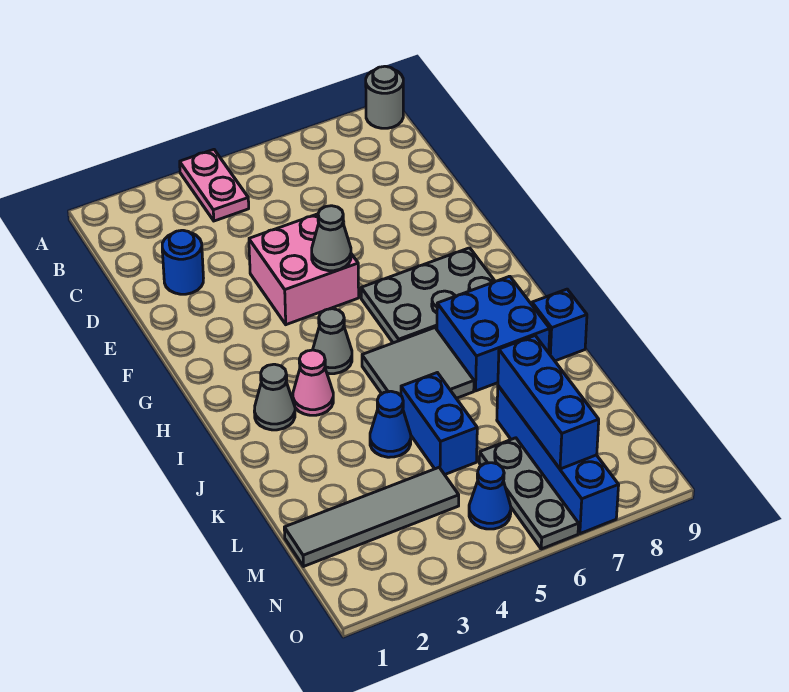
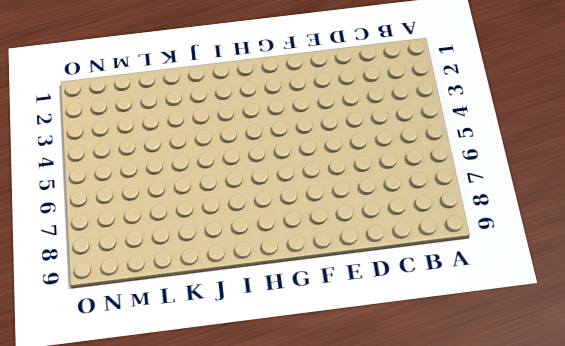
none -> pink 1x2 plate [180,150,249,221]
none -> grey 1x1 round brick [366,66,403,128]
none -> blue 1x1 round brick [162,230,203,294]

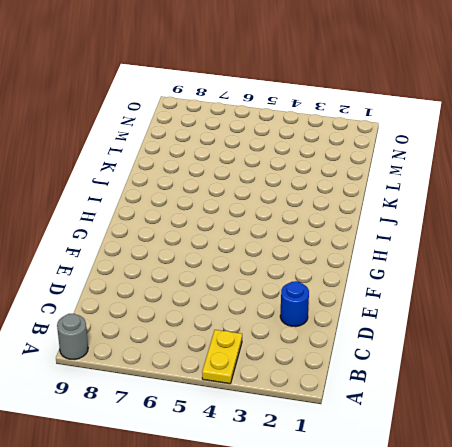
yellow 1x2 plate [202,330,242,384] -> pink 1x2 plate [180,150,249,221]
none -> pink 2x2 brick [249,214,359,325]
none -> grey 2x3 plate [361,248,495,343]
none -> grey 1x1 cone [313,309,352,374]

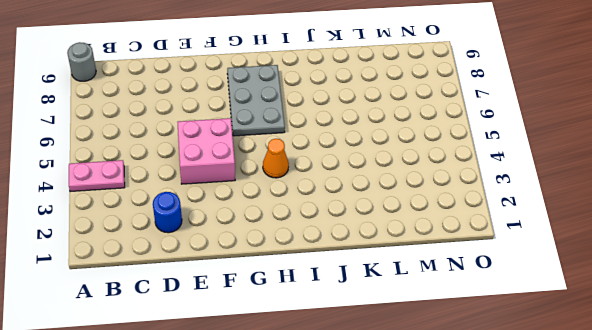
orange 1x1 cone [263,139,289,178] -> grey 1x1 cone [313,309,352,374]
none -> grey 1x1 cone [254,364,295,430]
none -> pink 1x1 cone [293,350,333,415]
none -> grey 2x2 tile [362,328,474,398]

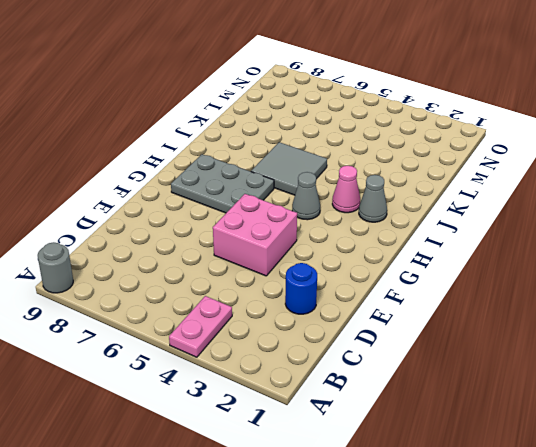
none -> blue 2x2 brick [437,276,550,391]
none -> blue 1x1 brick [532,289,587,361]
none -> blue 1x1 cone [370,391,411,457]

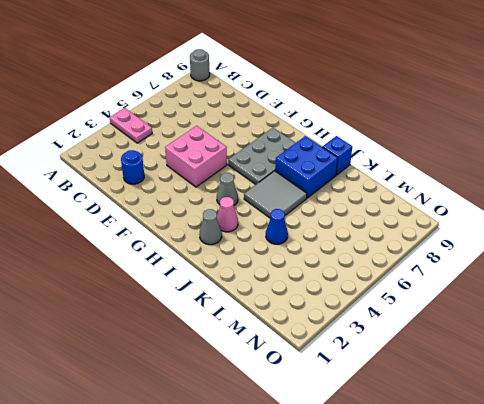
none -> blue 1x2 brick [401,373,477,475]
none -> blue 1x4 brick [497,386,619,534]
none -> grey 1x4 tile [284,468,459,567]

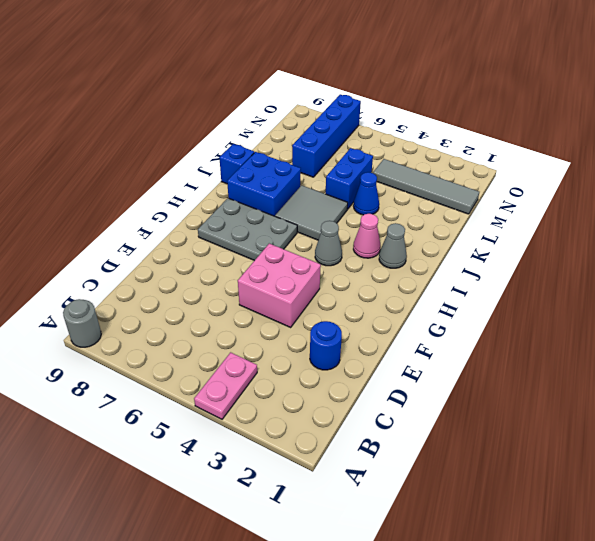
none -> grey 1x3 plate [479,438,579,549]
none -> blue 1x1 cone [469,463,511,529]
none -> grey 1x1 cone [312,206,351,271]

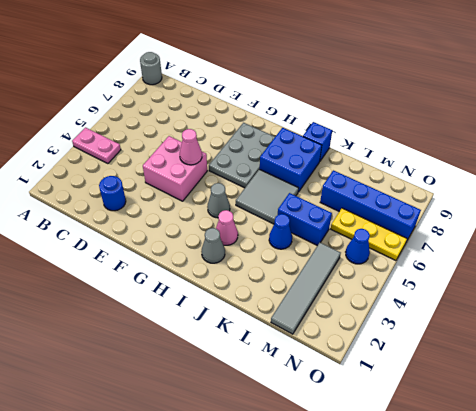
pink 1x1 cone [180,129,202,165] -> grey 1x1 cone [312,206,351,271]
yellow 1x3 plate [331,208,407,261] -> grey 1x3 plate [479,438,579,549]
none -> blue 1x3 brick [498,336,599,469]

